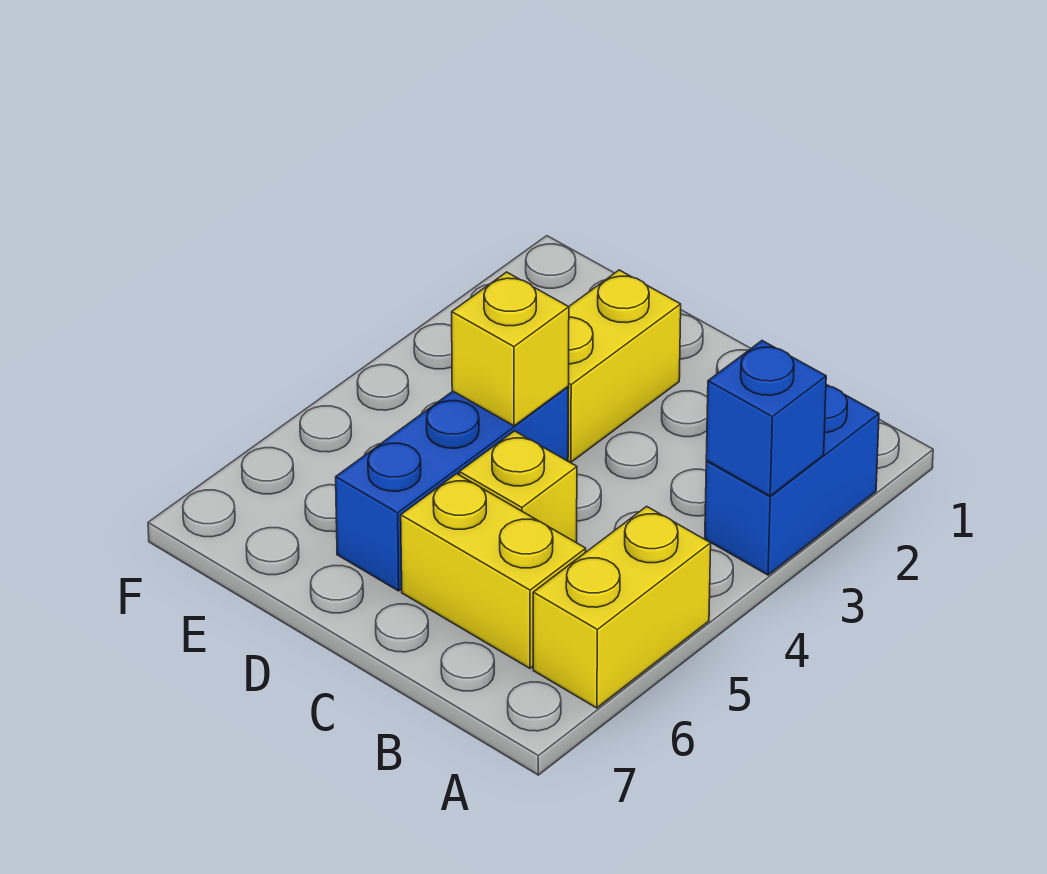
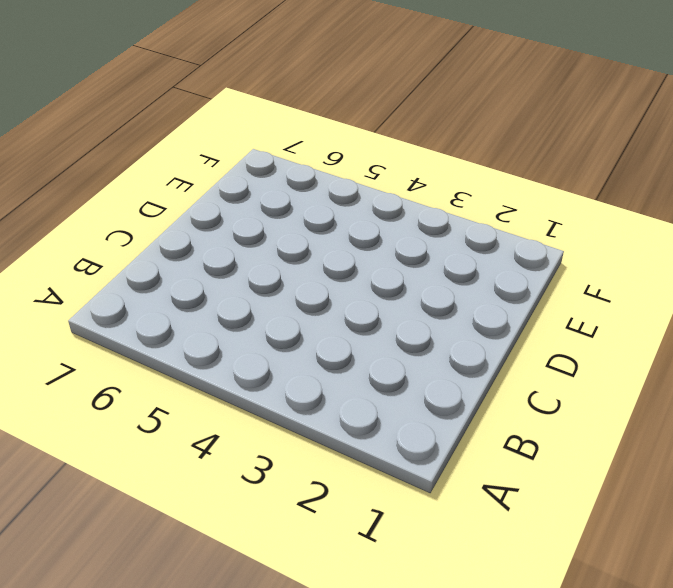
none -> blue 1x2 brick [705,384,879,575]
none -> yellow 1x2 brick [533,506,711,708]

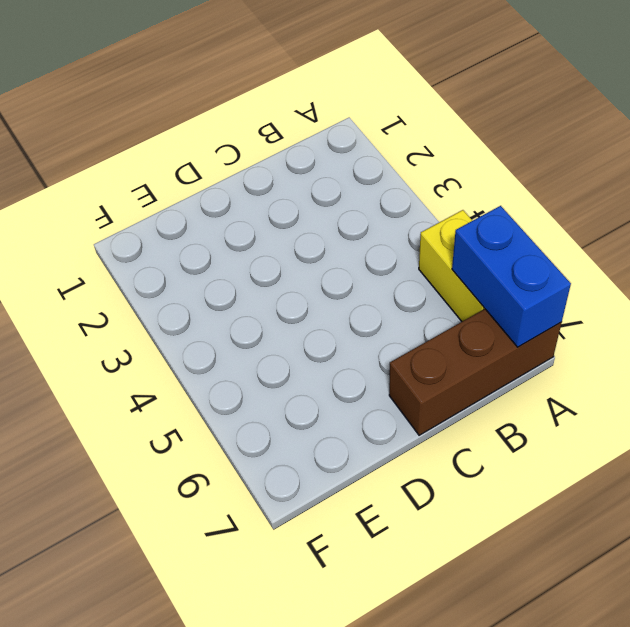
blue 1x2 brick [452,206,571,347] -> blue 1x2 brick moved to [705,384,879,575]
brown 1x3 brick [389,309,562,435] -> none
none -> yellow 1x2 brick [401,474,586,668]
none -> yellow 1x1 brick [459,431,577,543]

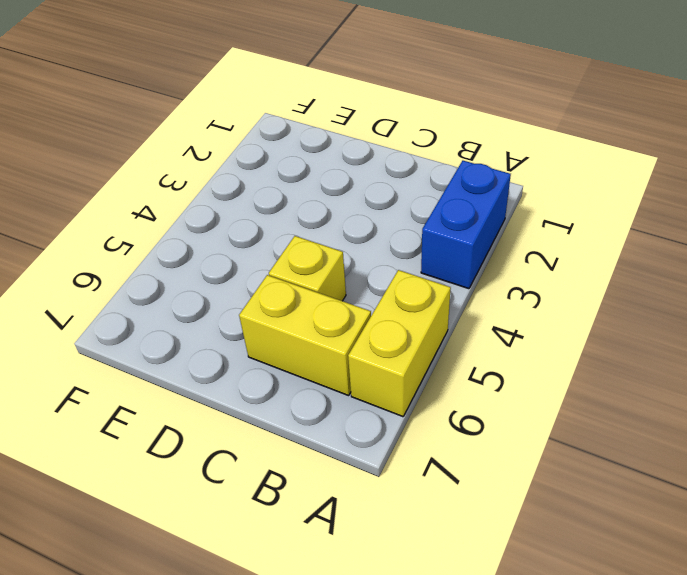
none -> yellow 1x2 brick [568,270,681,463]
none -> blue 1x3 brick [336,387,569,591]

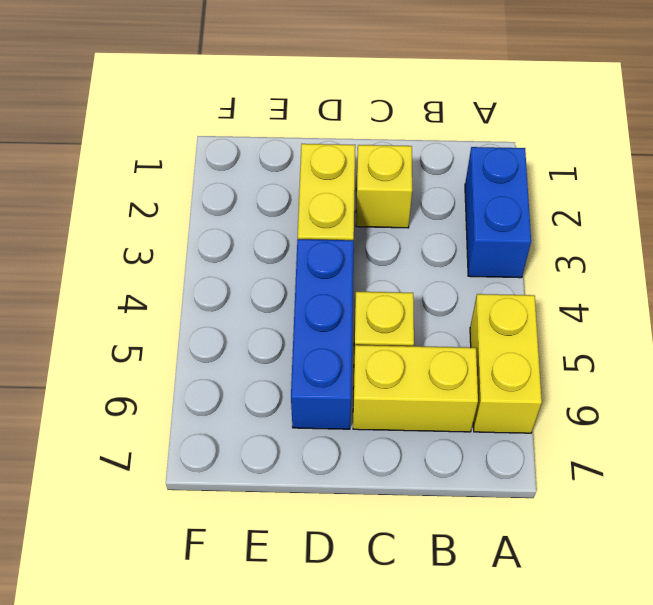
yellow 1x1 brick [356,145,412,228] -> yellow 1x1 brick moved to [452,272,569,426]
none -> blue 1x1 brick [706,341,826,496]

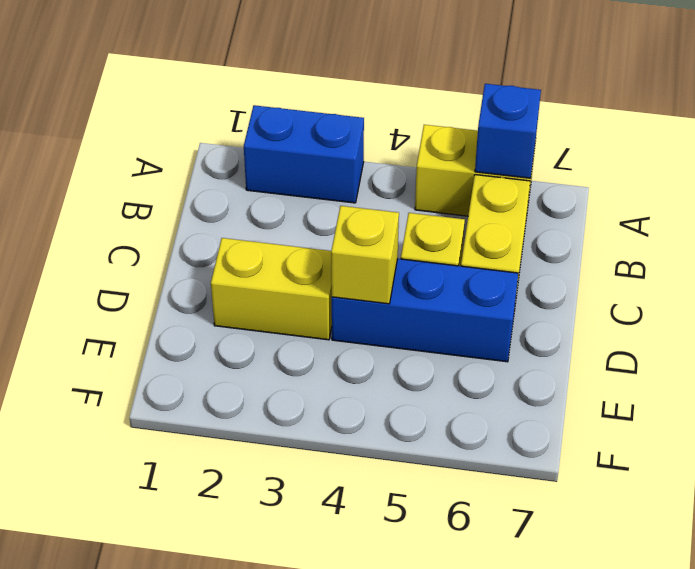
blue 1x1 brick [475,84,541,178] -> blue 1x1 brick moved to [706,341,826,496]

